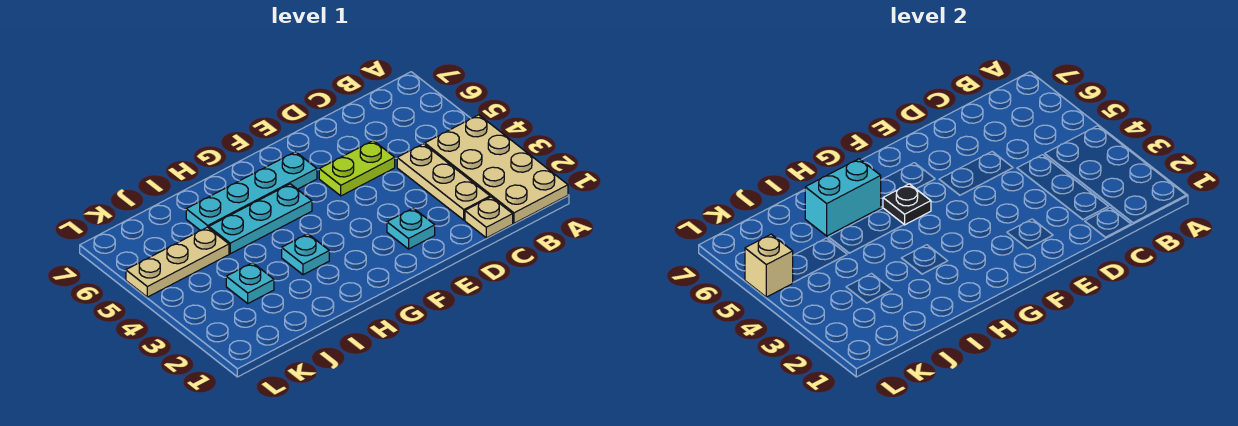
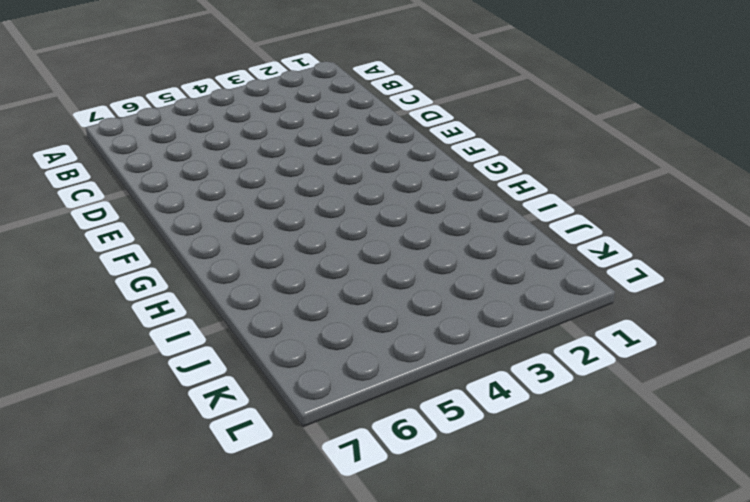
none -> tan 2x4 plate [425,115,568,223]
none -> tan 1x1 plate [465,197,513,238]
none -> tan 1x3 plate [397,144,490,220]

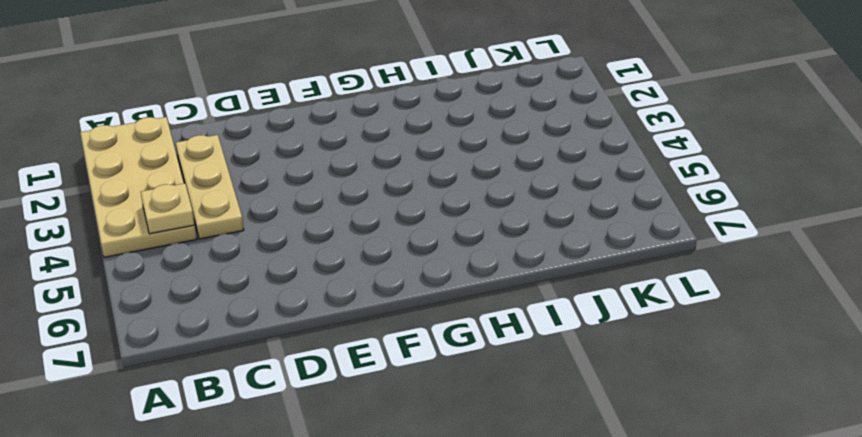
tan 1x1 plate [141,183,195,234] -> tan 1x1 plate moved to [465,197,513,238]
none -> lime 1x2 plate [319,141,395,196]
none -> cyan 1x1 plate [387,208,435,249]
none -> cyan 1x4 plate [186,152,317,231]

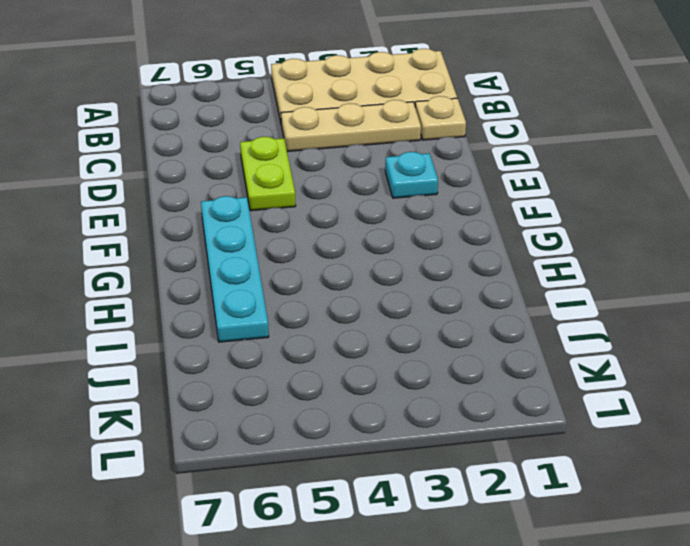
none -> cyan 1x3 plate [209,184,312,254]
none -> cyan 1x1 plate [282,234,329,275]
none -> cyan 1x1 plate [226,263,274,303]

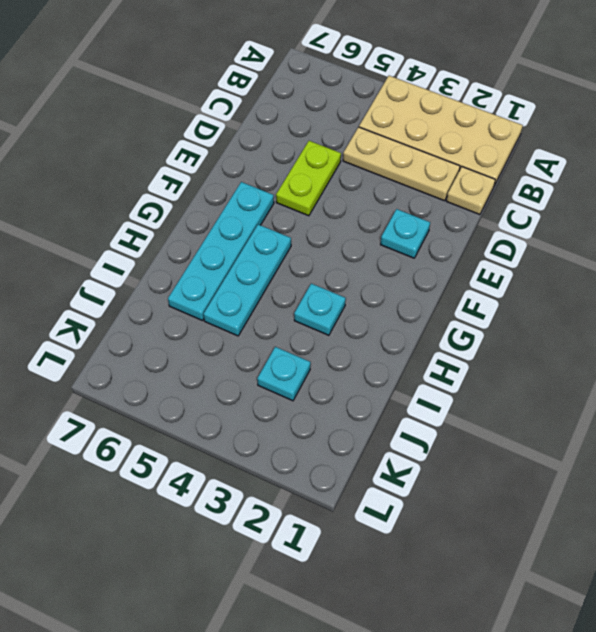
none -> tan 1x3 plate [126,227,229,297]
none -> black 1x1 plate [883,184,931,225]
none -> cyan 1x2 brick [805,159,881,236]

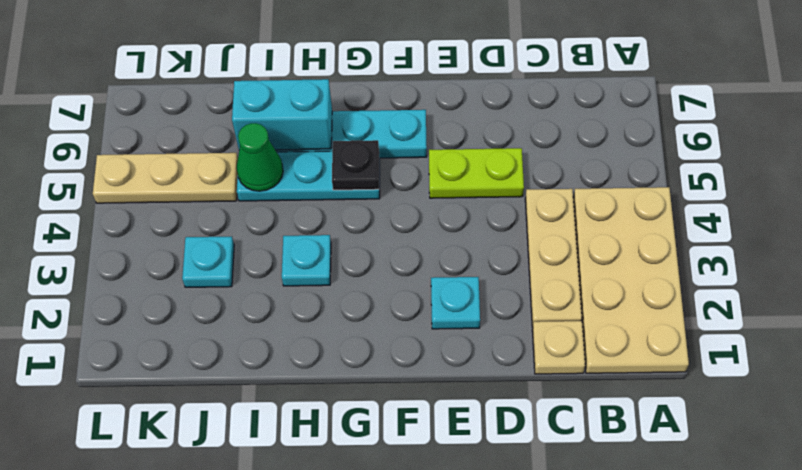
green 1x1 cone [237,123,283,191] -> none
none -> tan 1x1 brick [745,234,793,297]

